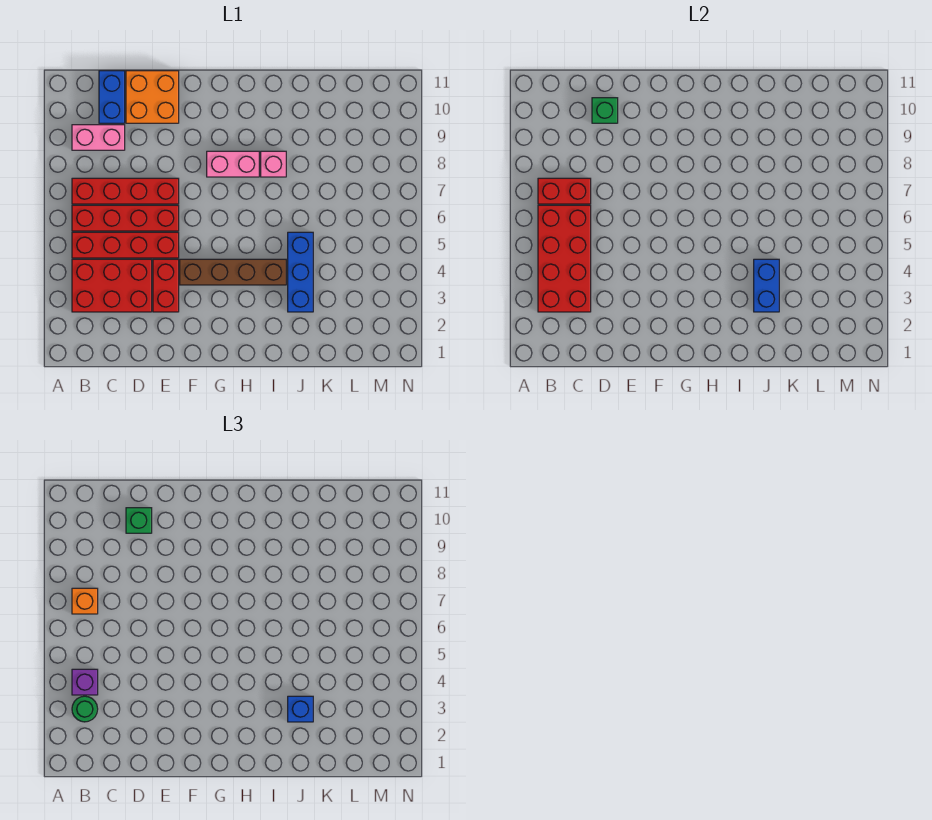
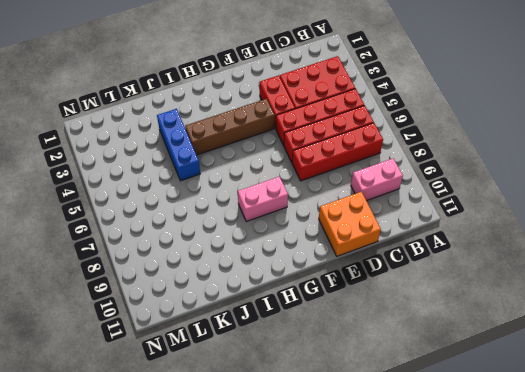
none -> blue 1x2 brick [99,71,125,123]
none -> pink 1x1 brick [261,151,286,177]
none -> red 2x4 brick [538,205,591,312]

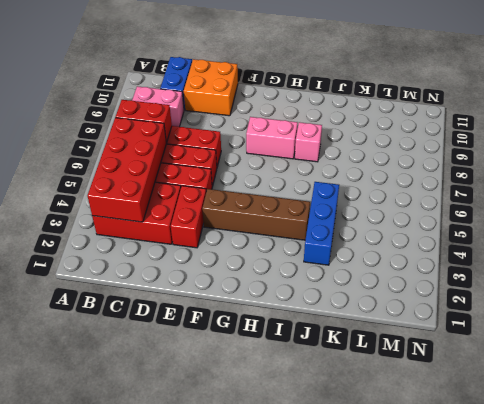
none -> green 1x1 brick [592,98,618,123]
none -> blue 1x2 brick [754,259,779,312]
none -> green 1x1 round brick [72,696,98,722]

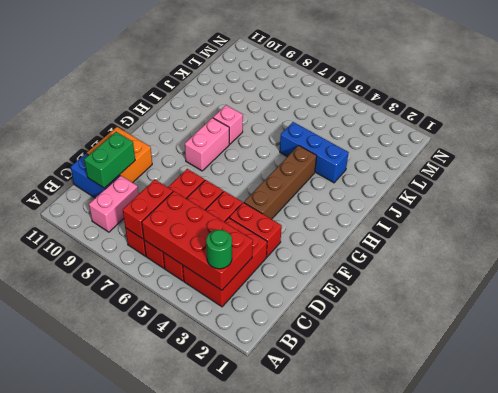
green 1x2 brick [84,132,135,188] -> green 1x1 brick [592,98,618,123]
none -> blue 1x2 brick [754,259,779,312]
none -> purple 1x1 brick [72,669,98,695]
none -> orange 1x1 brick [72,588,98,614]

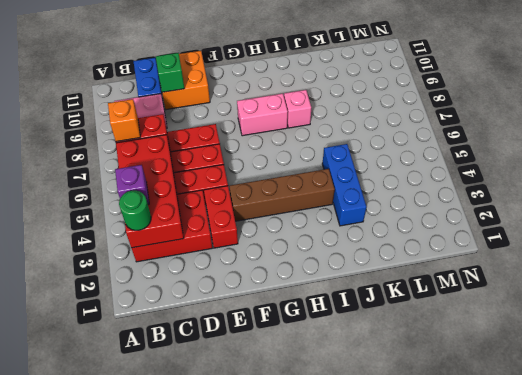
none -> blue 1x2 brick [754,259,779,312]
none -> green 1x1 brick [126,508,152,533]
none -> blue 1x1 brick [288,696,313,722]

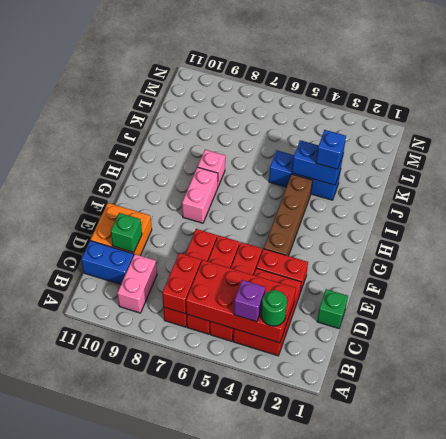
green 1x1 brick [317,289,348,329] -> green 1x1 brick moved to [126,508,152,533]
none -> orange 1x1 brick [72,588,98,614]

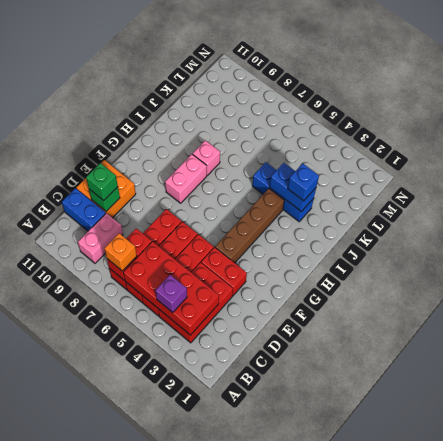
none -> green 1x1 round brick [72,696,98,722]

